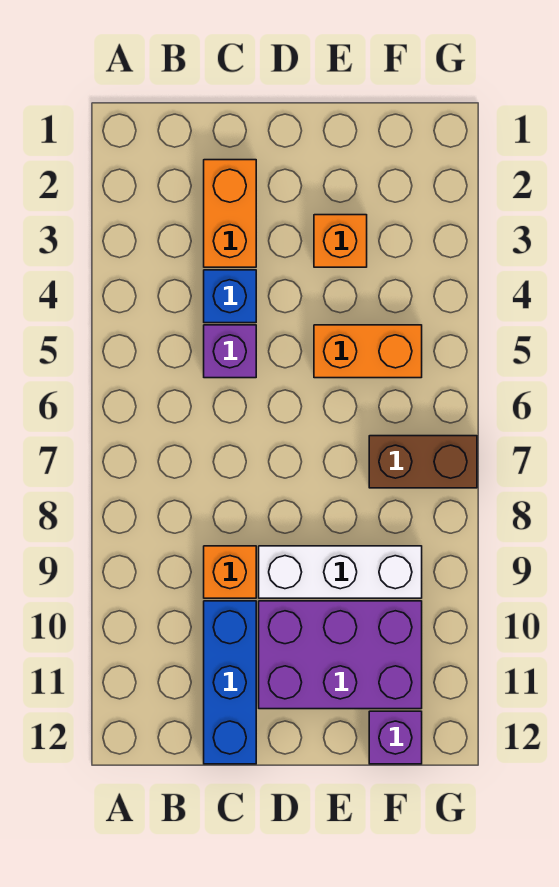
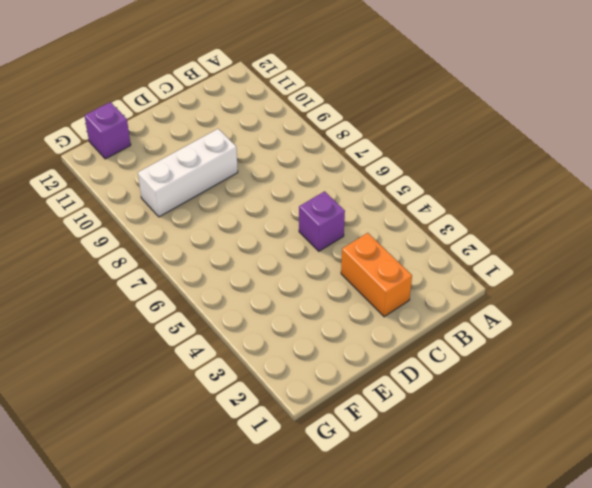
none -> blue 1x1 brick [204,270,256,323]
none -> orange 1x1 brick [204,546,256,598]

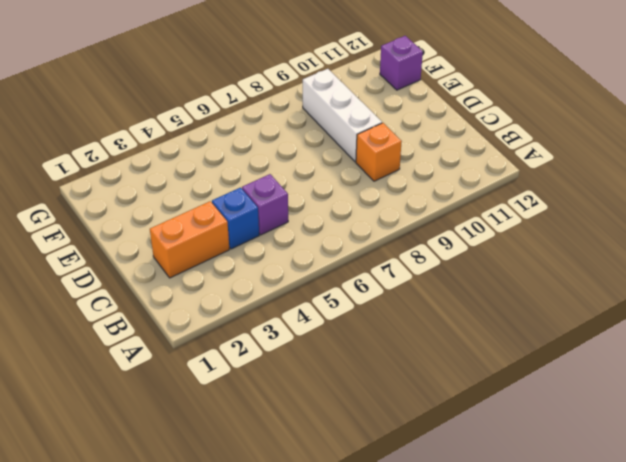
none -> blue 1x3 brick [204,601,256,764]
none -> purple 2x3 brick [259,601,422,709]

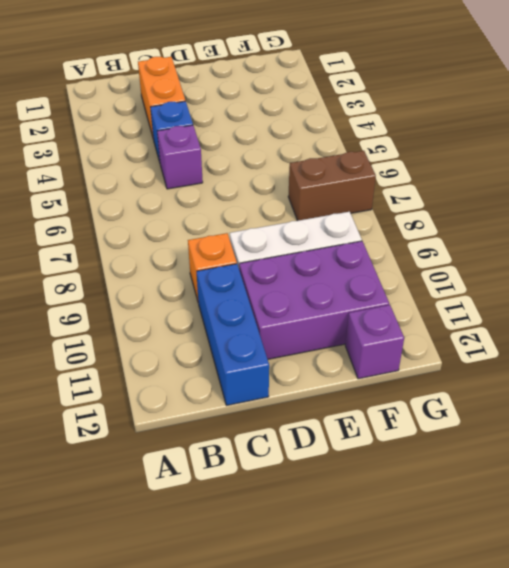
none -> orange 1x1 brick [314,215,367,267]
none -> orange 1x2 brick [314,325,422,378]

